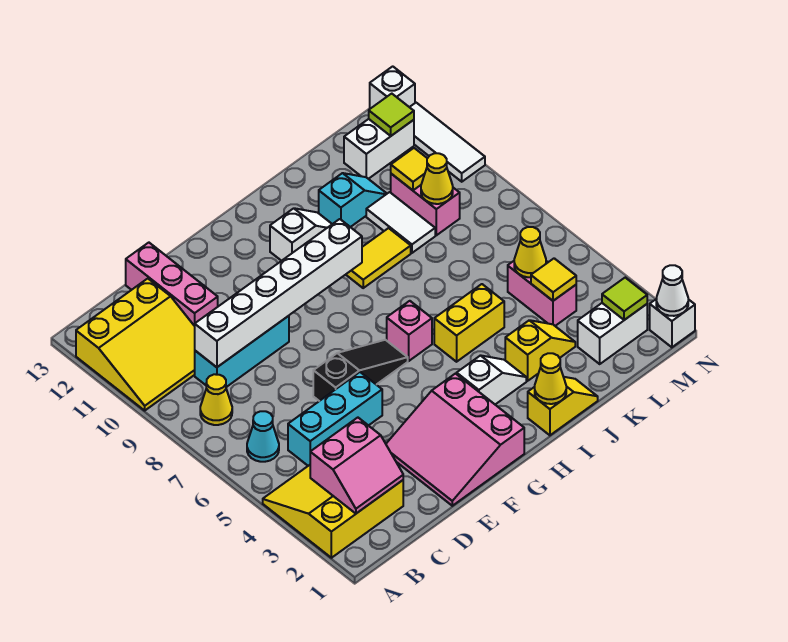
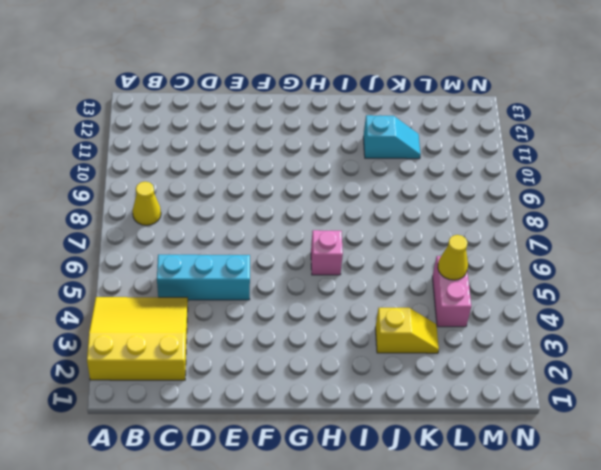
none -> yellow 3x3 slope [76,279,195,410]
none -> cyan 1x1 cone [247,411,279,462]
none -> cyan 1x3 brick [195,316,289,387]
none -> pink 1x3 brick [126,243,218,326]

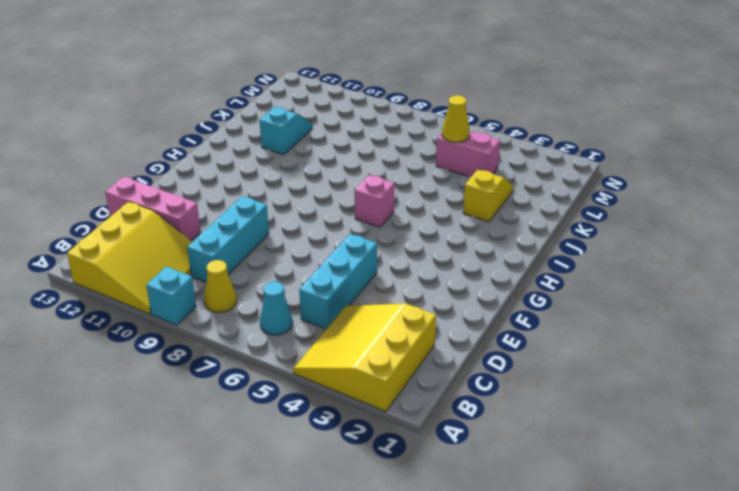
cyan 1x1 brick [146,266,196,325] -> none
none -> pink 3x3 slope [386,374,524,506]
none -> black 1x3 slope [313,340,408,401]
none -> white 1x2 slope [457,355,526,404]
none -> white 1x2 slope [270,208,332,261]

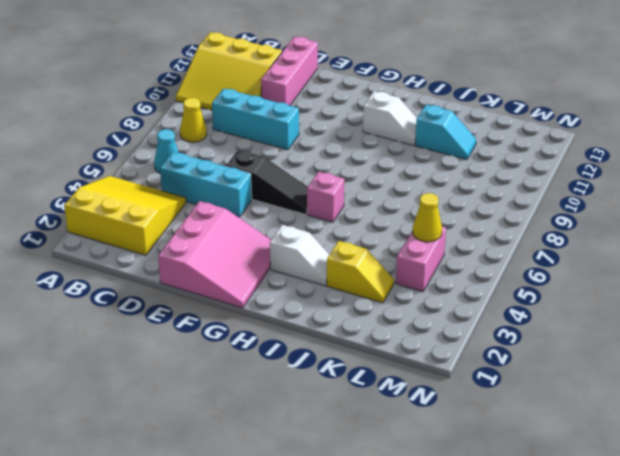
pink 3x3 slope [158,201,271,308] -> pink 3x3 slope turned to [386,374,524,506]
none -> yellow 1x2 slope [528,377,598,435]
none -> yellow 1x2 brick [434,284,504,362]
none -> yellow 1x2 tile [346,228,411,288]
none -> white 1x2 tile [366,192,435,253]

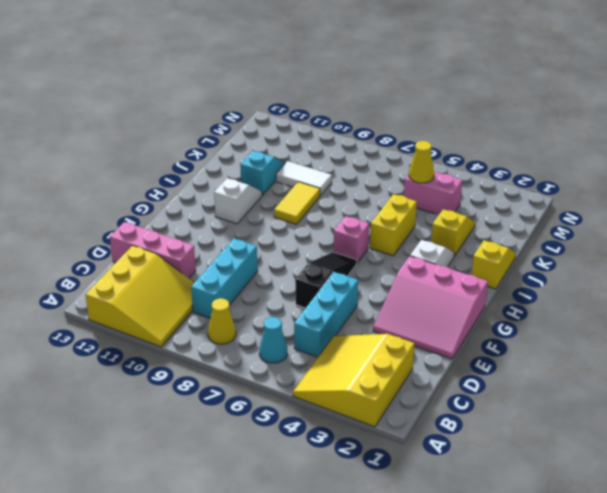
none -> white 1x2 brick [578,303,647,364]
none -> pink 1x2 brick [391,174,460,235]
none -> white 1x2 brick [344,119,414,179]
none -> white 1x1 brick [650,299,695,347]

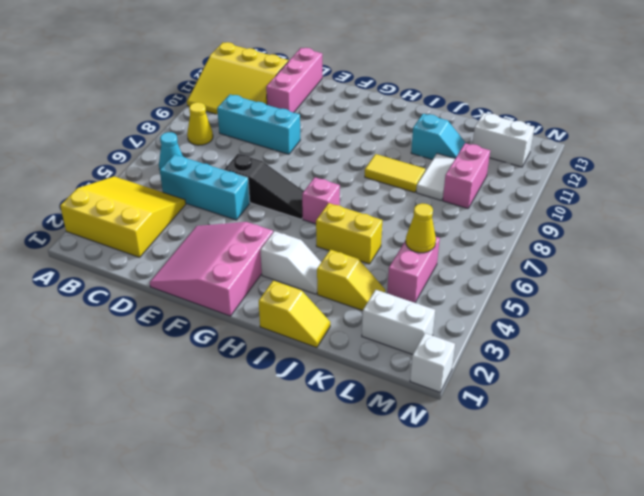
none -> white 1x2 slope [270,208,332,261]
none -> white 1x3 tile [410,103,485,182]
none -> white 1x1 brick [370,66,415,109]
none -> pink 2x2 slope [310,418,403,514]

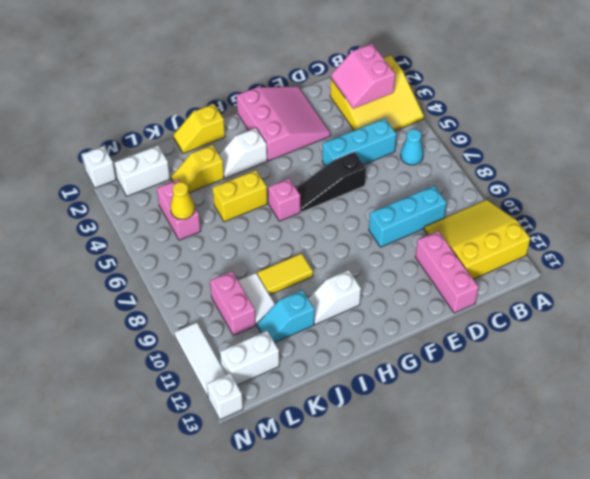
pink 2x2 slope [331,44,395,109] -> pink 2x2 slope turned to [310,418,403,514]
none -> yellow 1x1 cone [200,374,232,425]
none -> white 1x6 brick [195,219,362,367]
none -> yellow 1x1 cone [535,353,566,404]
none -> yellow 1x1 tile [531,258,576,301]

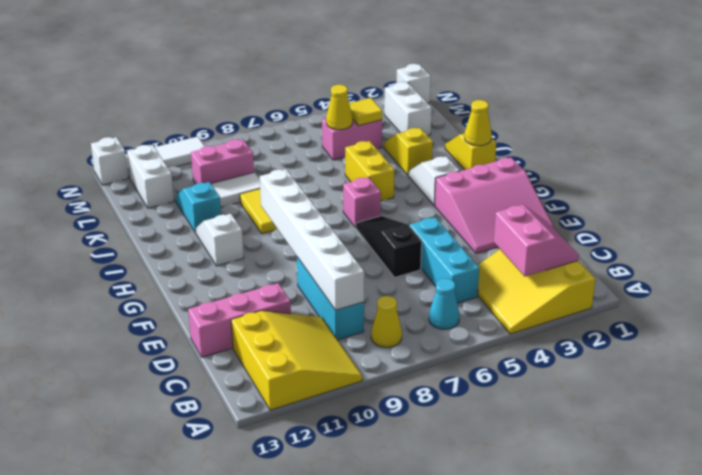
none -> yellow 1x1 cone [421,153,453,204]
none -> yellow 1x1 tile [391,148,427,190]
none -> lime 1x1 tile [602,278,647,320]
none -> lime 1x1 tile [369,94,414,136]

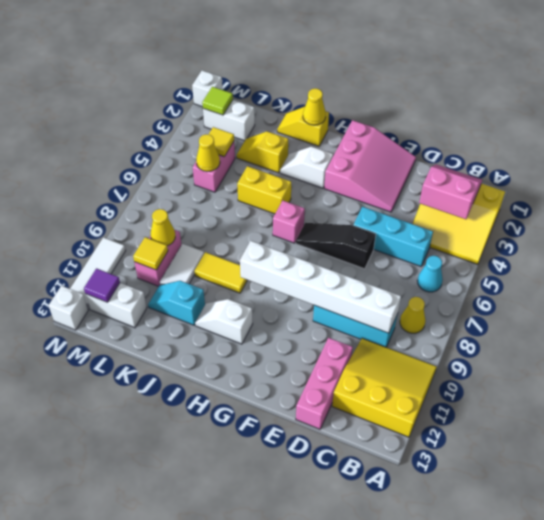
purple 1x1 tile [84,268,120,302] -> lime 1x1 tile [369,94,414,136]
none -> white 1x1 cone [656,265,688,316]

